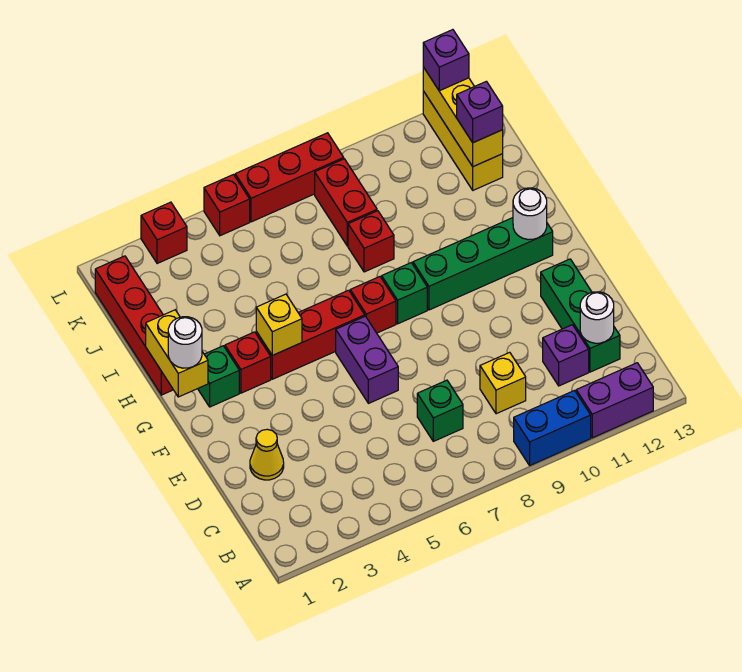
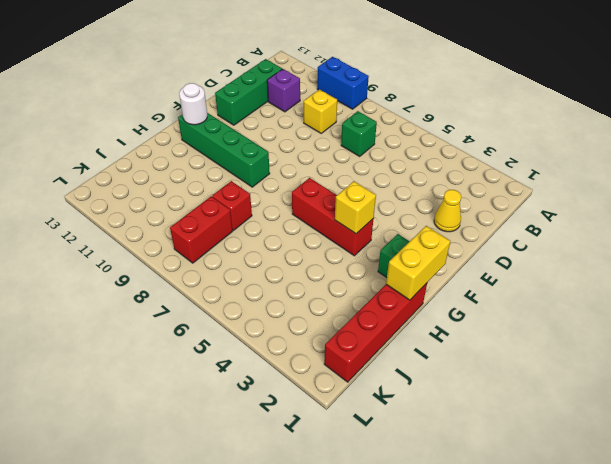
none -> purple 1x2 brick [576,363,653,438]
none -> purple 1x2 brick [336,316,398,403]
none -> red 1x1 brick [225,332,271,393]

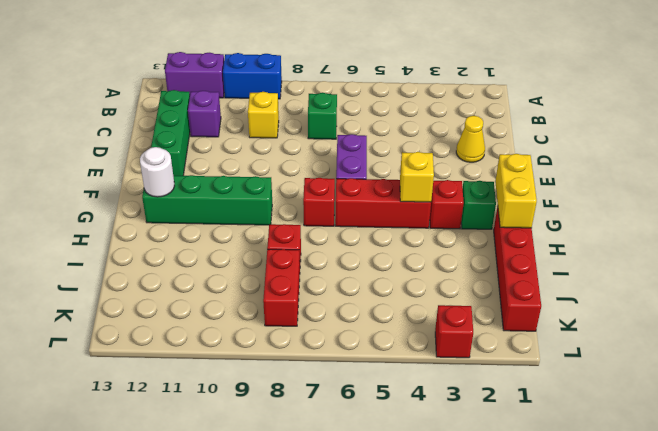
none -> green 1x1 brick [382,263,427,324]
none -> yellow 1x3 brick [423,91,503,190]
none -> red 1x1 brick [204,175,250,236]

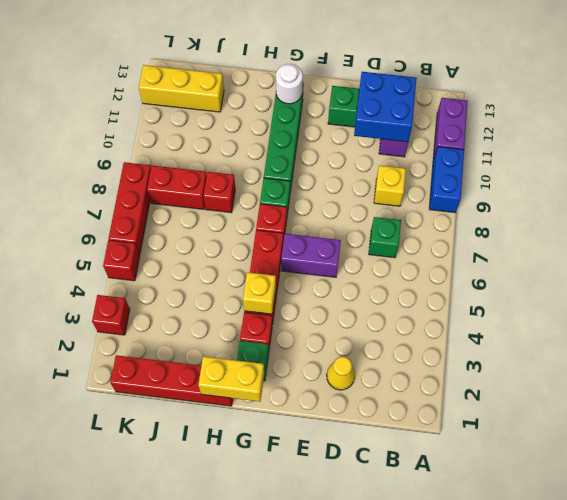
blue 2x2 brick [354,72,417,142] -> white 1x1 round brick [580,292,614,343]
none -> yellow 1x3 brick [423,67,503,167]
none -> white 1x1 round brick [168,317,202,368]
none -> purple 1x1 brick [457,81,503,143]

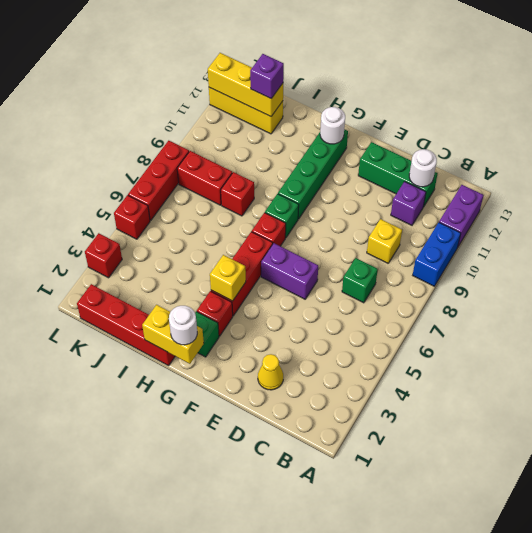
none -> purple 1x1 brick [423,30,469,91]

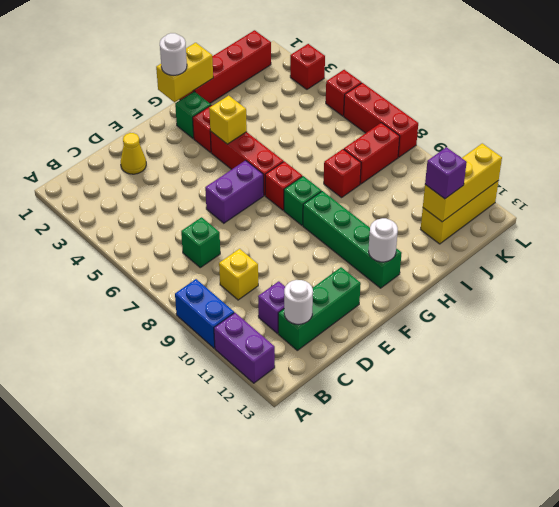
none -> purple 1x1 brick [423,30,469,91]

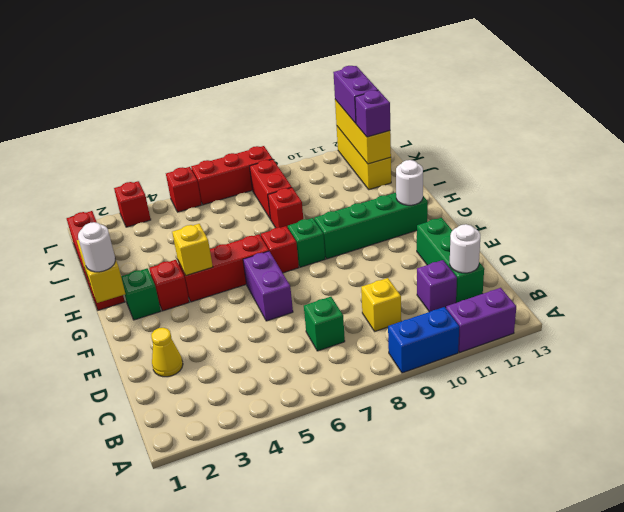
purple 1x2 brick [333,66,378,123] -> purple 1x1 brick [423,30,469,91]

